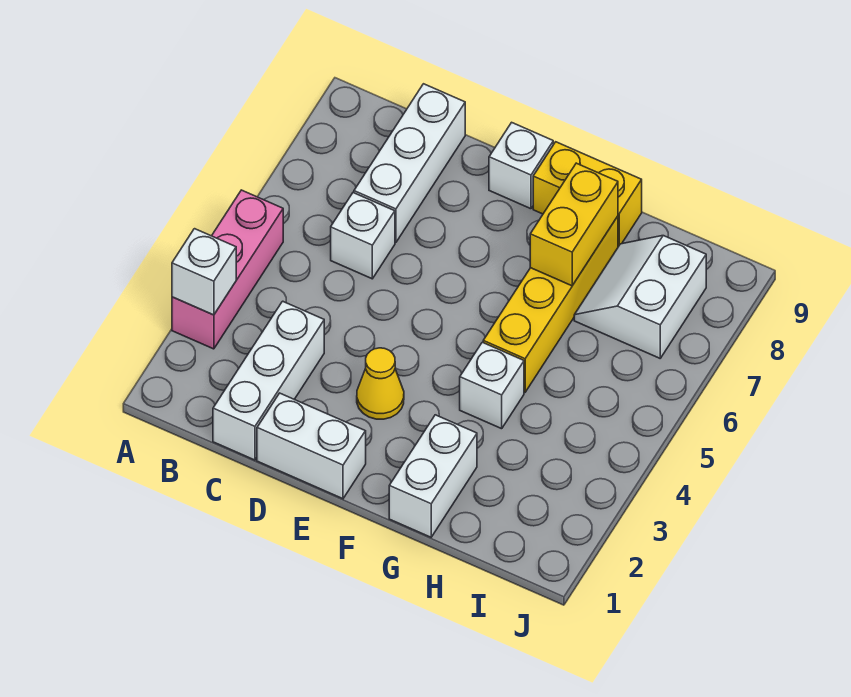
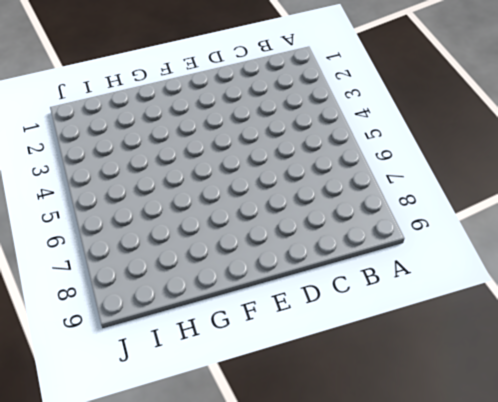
none -> pink 1x3 brick [172,190,283,349]
none -> white 1x3 brick [213,301,324,460]
none -> white 1x1 brick [331,193,395,279]

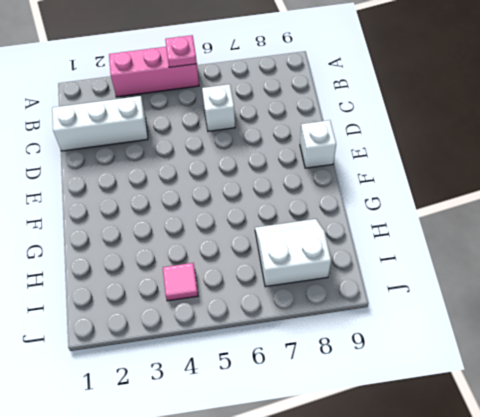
pink 1x1 plate [165,35,197,67] -> none
pink 1x1 tile [163,263,198,301] -> none
none -> white 1x3 brick [354,84,465,243]
none -> white 1x2 brick [257,393,366,499]
none -> yellow 1x1 cone [357,348,404,419]

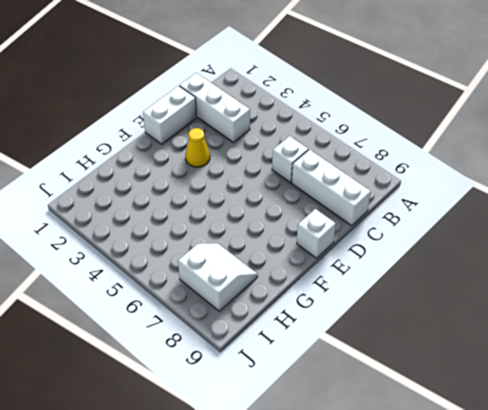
none -> pink 1x3 brick [172,190,283,349]
none -> yellow 1x2 brick [533,142,642,247]
none -> white 1x2 brick [389,415,477,537]

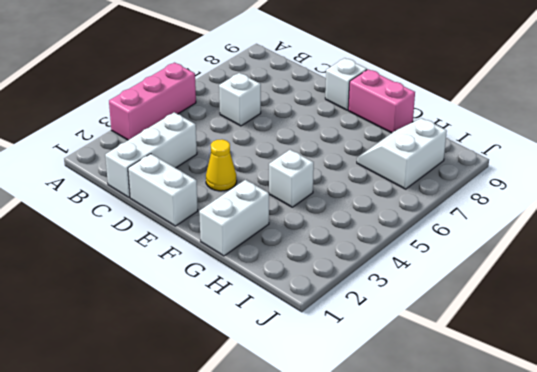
pink 1x2 brick [348,69,415,133] -> yellow 1x2 brick [533,142,642,247]
none -> white 1x3 brick [354,84,465,243]
none -> yellow 1x4 brick [483,216,618,392]
none -> white 1x1 brick [172,229,236,315]

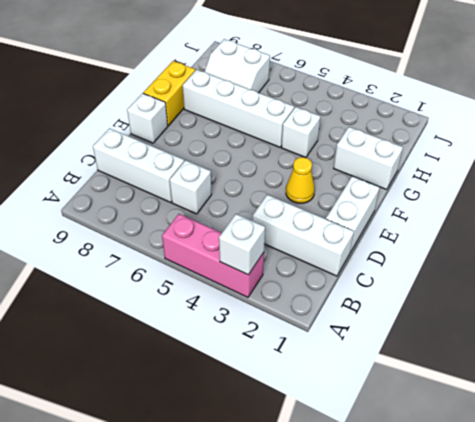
white 1x4 brick [183,70,294,147] -> yellow 1x4 brick [483,216,618,392]
none -> yellow 1x2 brick [530,163,618,286]

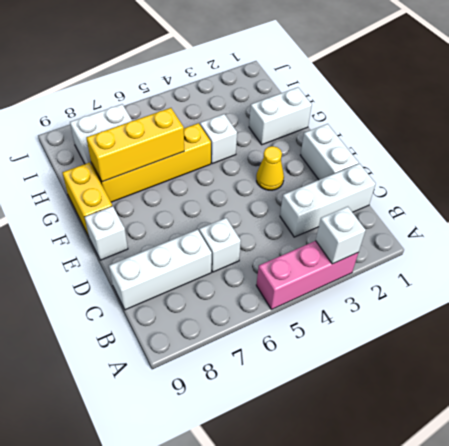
yellow 1x3 brick [86,108,184,182] -> yellow 1x2 brick [530,163,618,286]

